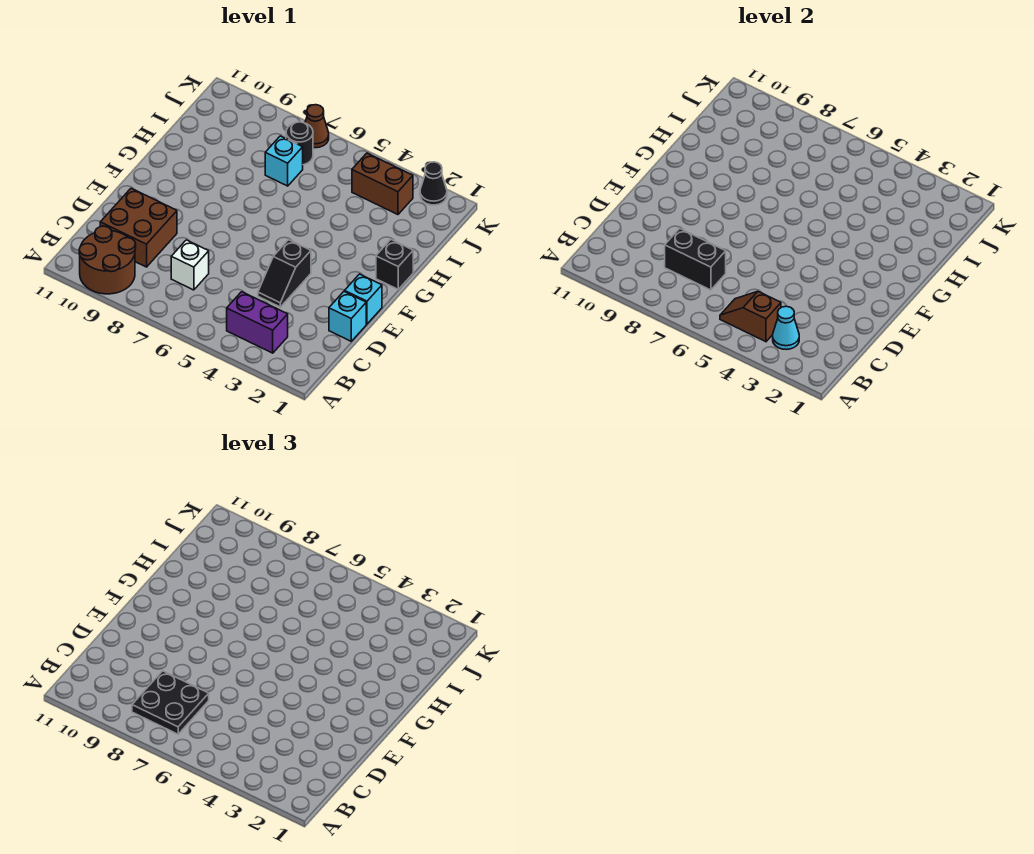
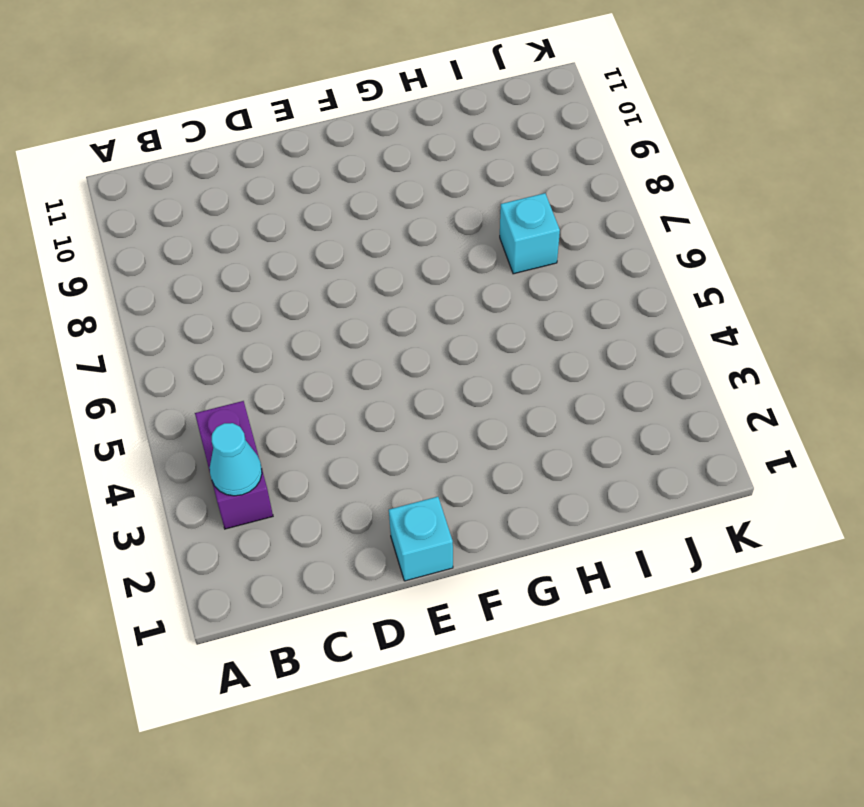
none -> brown 2x2 round brick [79,226,136,294]
none -> white 1x1 brick [171,240,209,290]
none -> brown 2x2 brick [100,188,177,267]

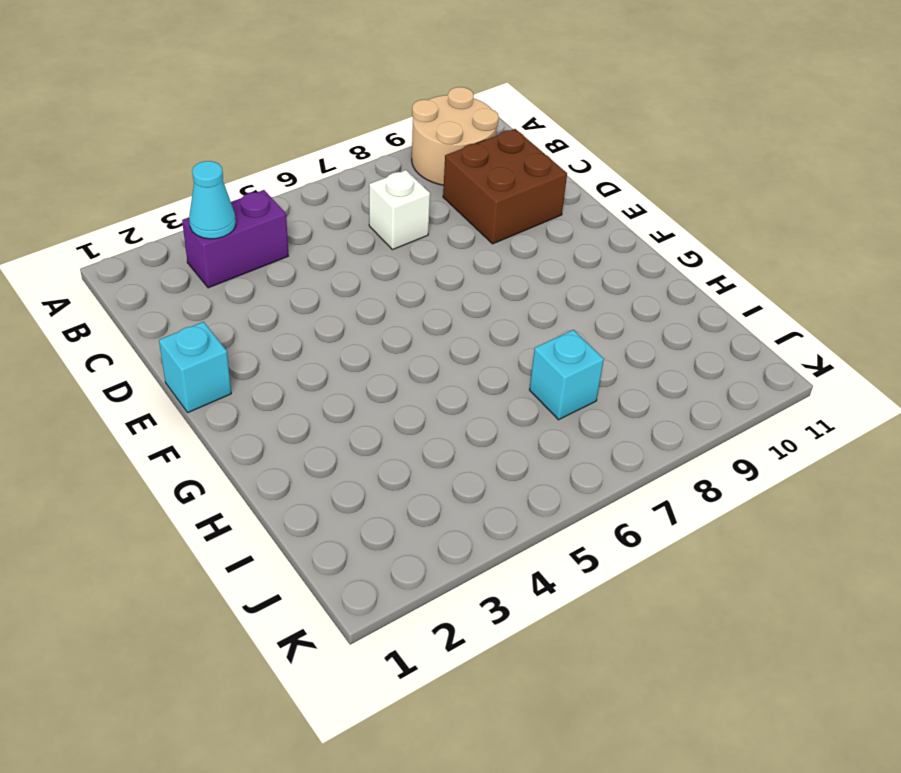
tan 2x2 round brick [412,87,499,185] -> brown 2x2 round brick [79,226,136,294]
none -> cyan 1x1 brick [329,291,366,341]
none -> black 1x2 slope [258,240,311,307]
none -> black 1x1 brick [376,240,413,289]

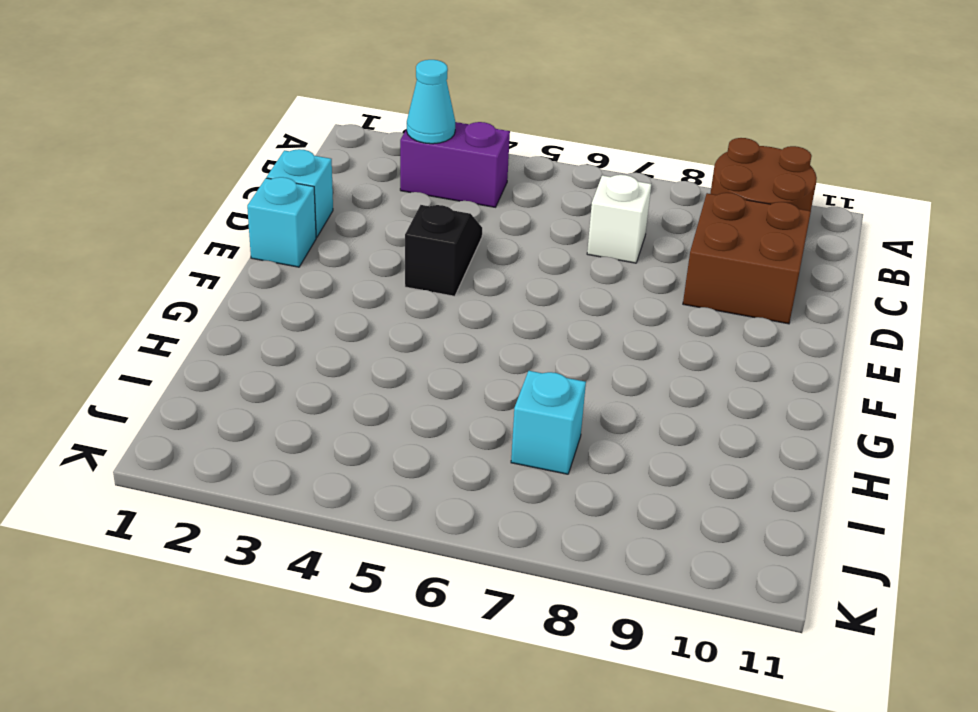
none -> black 1x1 brick [376,240,413,289]
none -> brown 1x2 brick [352,153,413,215]
none -> black 1x1 round brick [286,122,313,165]

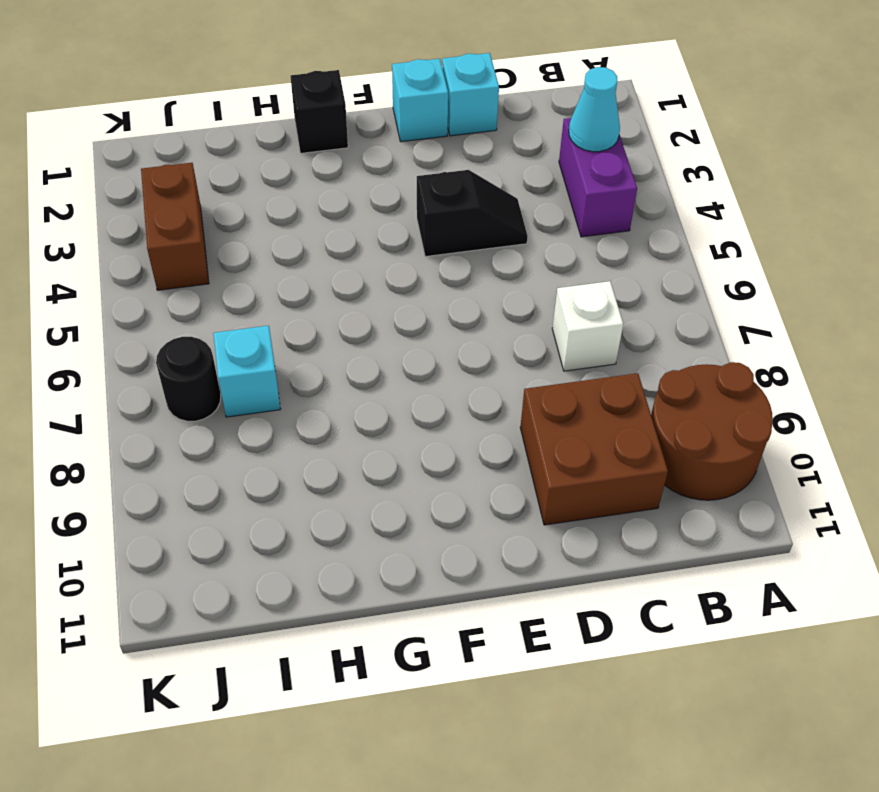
none -> black 1x1 cone [420,162,447,205]
none -> brown 1x1 cone [305,105,329,148]
none -> brown 1x2 slope [720,292,781,342]

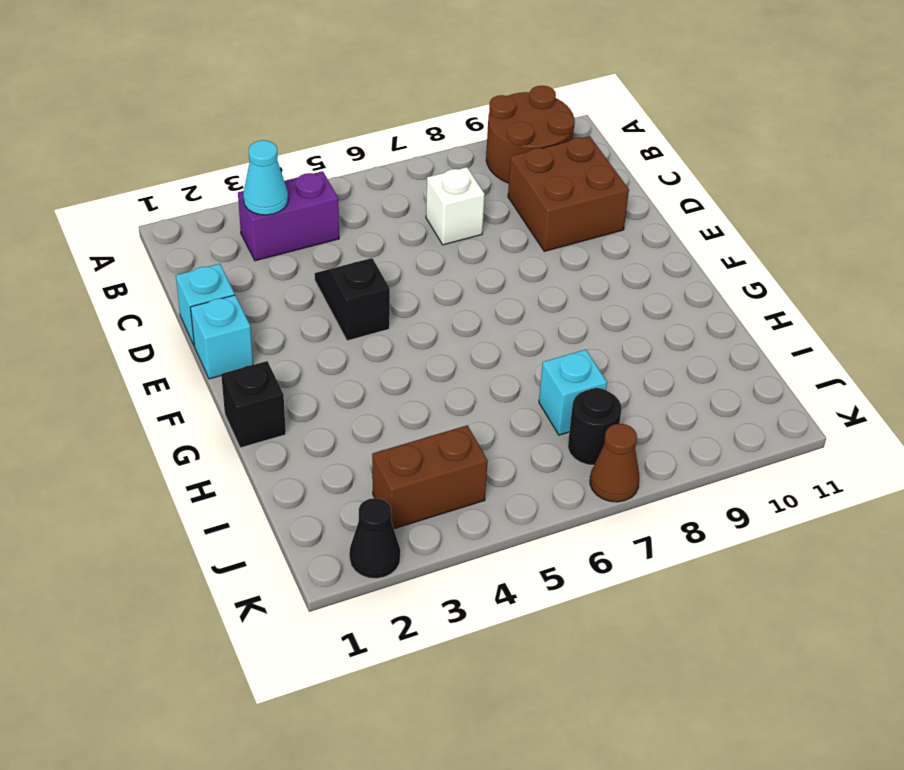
none -> brown 1x2 slope [720,292,781,342]
none -> black 1x2 brick [665,228,726,290]
none -> black 2x2 plate [132,671,209,734]

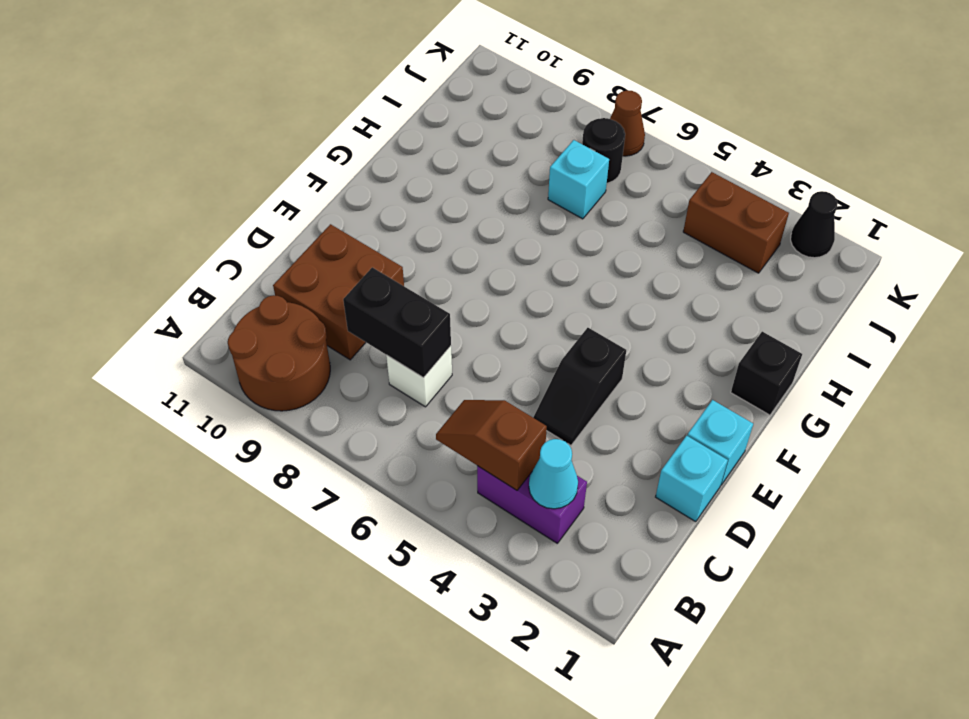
none -> black 2x2 plate [132,671,209,734]

